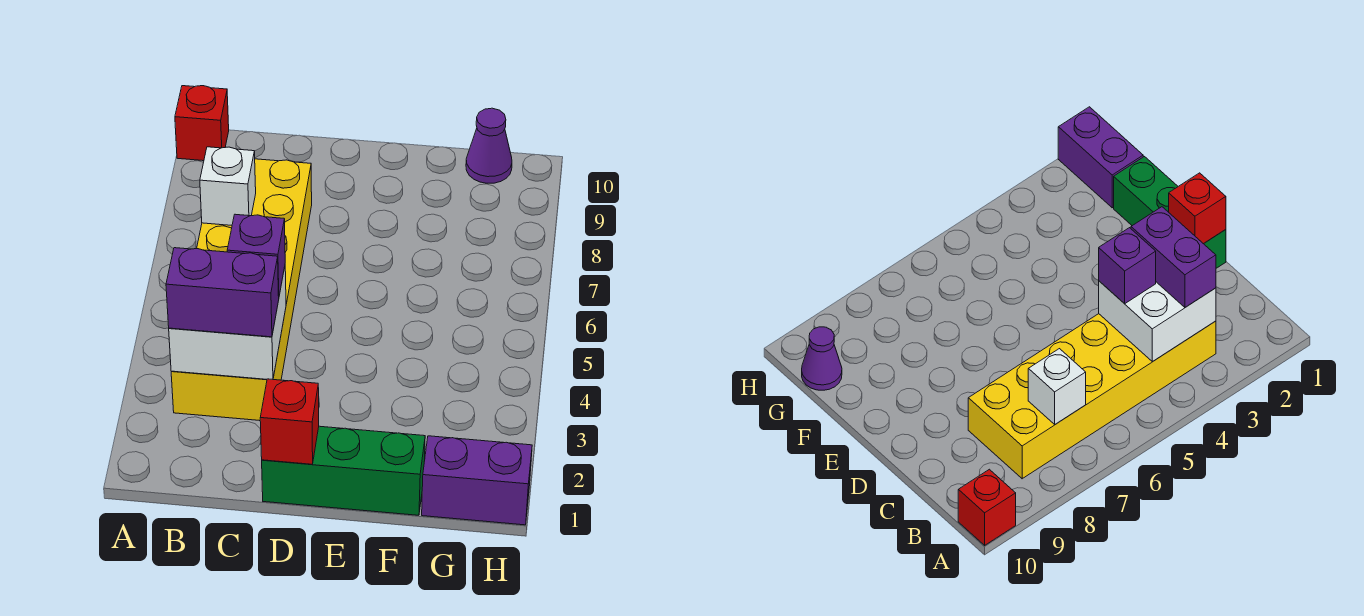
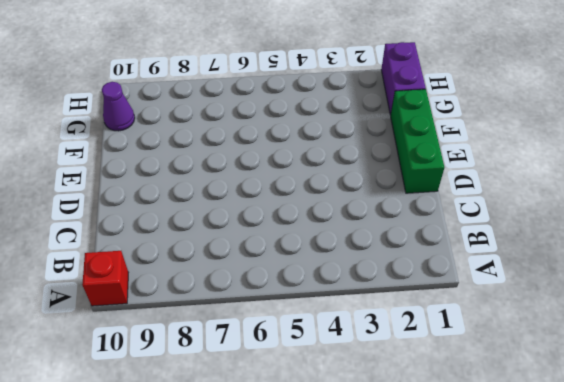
none -> yellow 2x6 brick [171,159,312,421]
none -> white 2x2 brick [169,267,286,379]

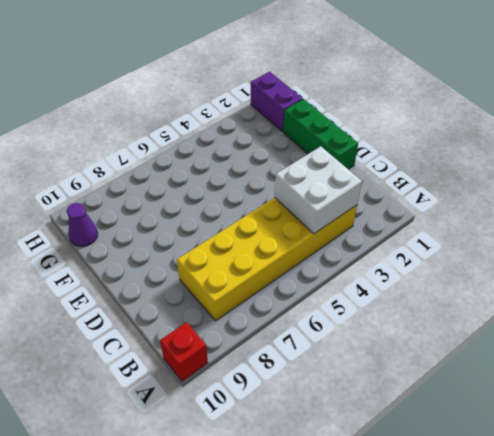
none -> white 1x1 brick [200,147,256,225]
none -> red 1x1 brick [260,379,319,464]

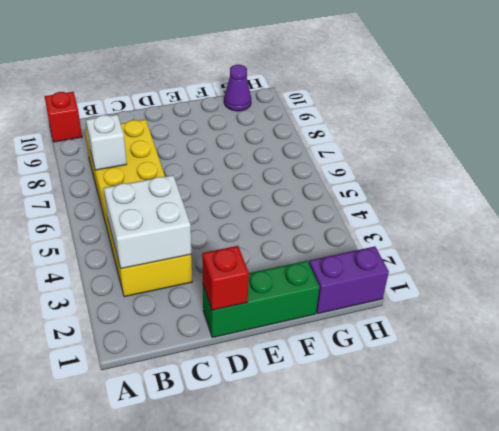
none -> purple 1x2 brick [166,248,279,337]
none -> purple 1x1 brick [227,214,285,296]

